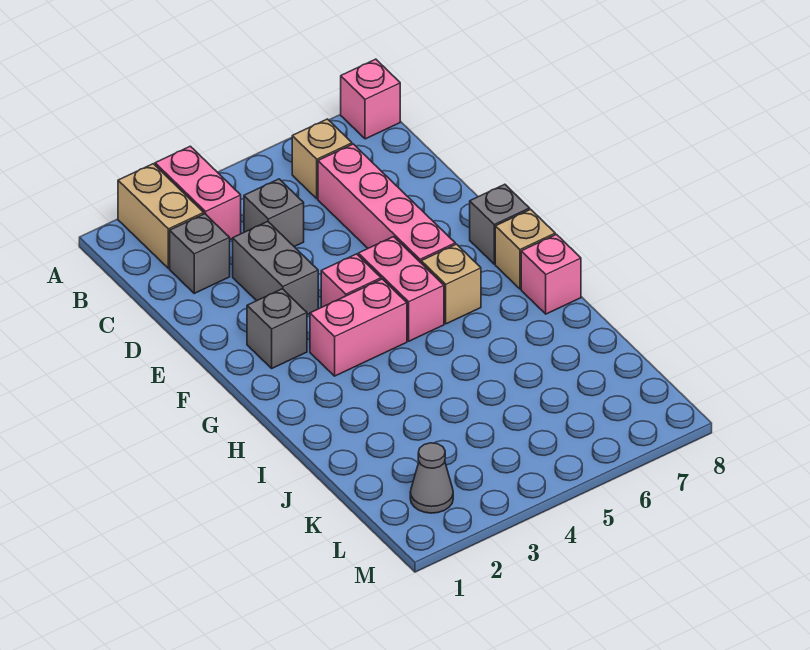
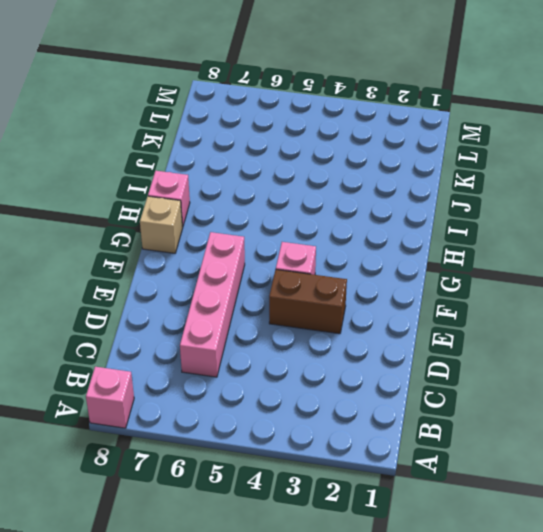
brown 1x2 brick [269,269,347,334] -> grey 1x2 brick [233,221,318,315]
none -> tan 1x2 brick [118,164,204,268]
none -> pink 1x2 brick [155,146,241,239]
none -> tan 1x1 brick [292,119,352,199]

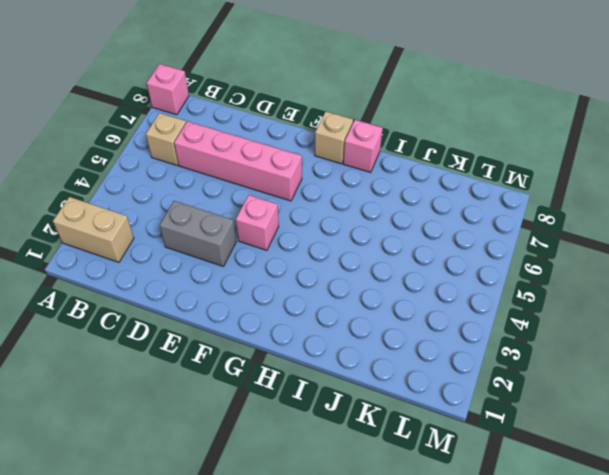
none -> pink 1x2 brick [155,146,241,239]
none -> grey 1x1 brick [170,214,230,293]
none -> grey 1x1 brick [244,179,304,247]

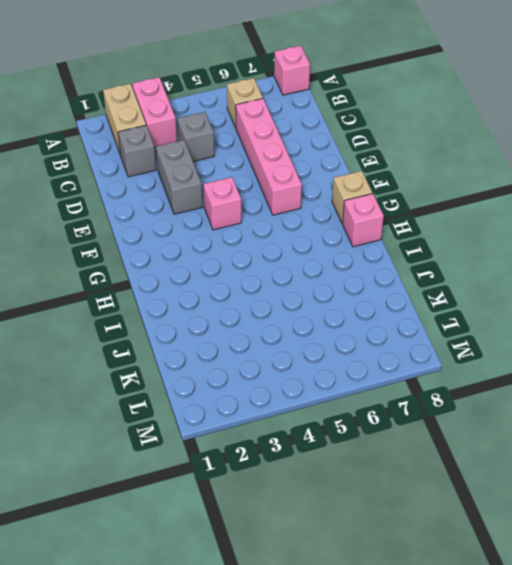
none -> grey 1x1 brick [247,289,307,368]
none -> pink 1x2 brick [358,237,444,341]
none -> grey 1x1 brick [470,184,530,264]

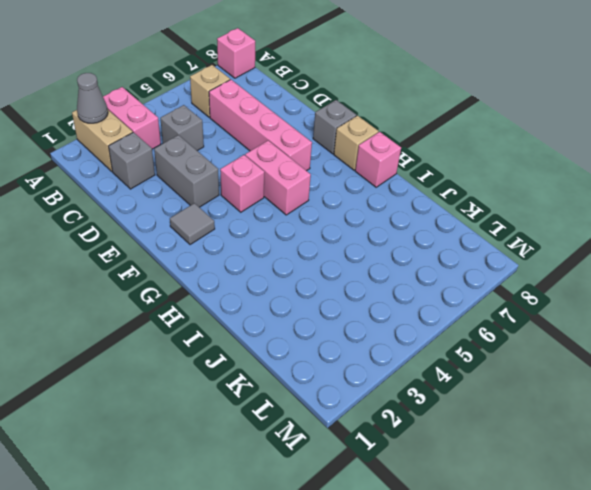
grey 1x1 cone [77,73,108,123] -> grey 1x1 cone moved to [410,443,453,513]
grey 1x1 tile [170,203,215,245] -> grey 1x1 brick [247,289,307,368]
none -> pink 1x2 brick [310,279,407,376]
none -> tan 1x1 brick [421,244,481,324]

